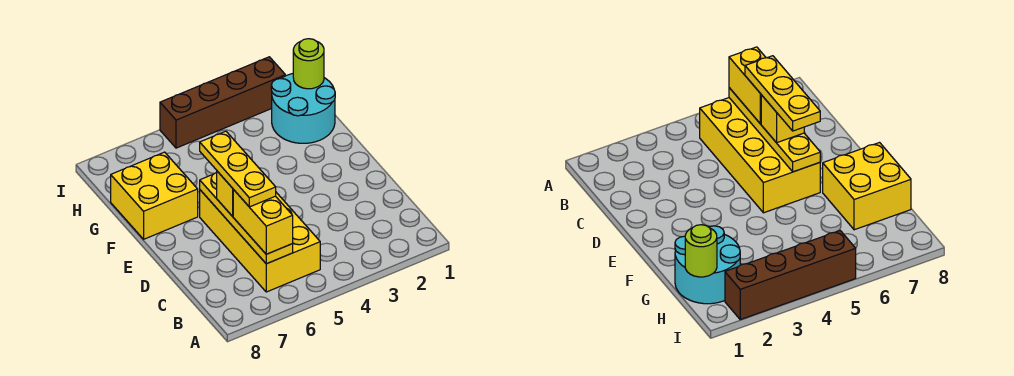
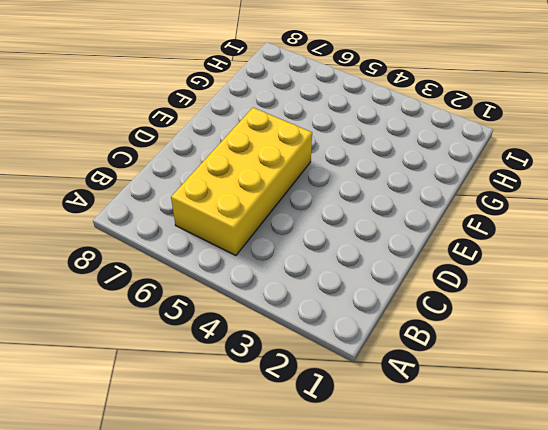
none -> yellow 2x2 brick [111,152,198,239]
none -> cyan 2x2 round brick [271,74,335,143]

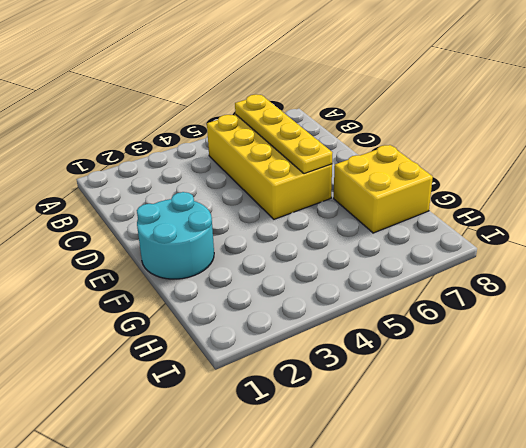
cyan 2x2 round brick [137,192,214,279] -> cyan 2x2 round brick moved to [271,74,335,143]
none -> brown 1x4 brick [160,57,285,148]
none -> lime 1x1 round brick [293,39,324,89]

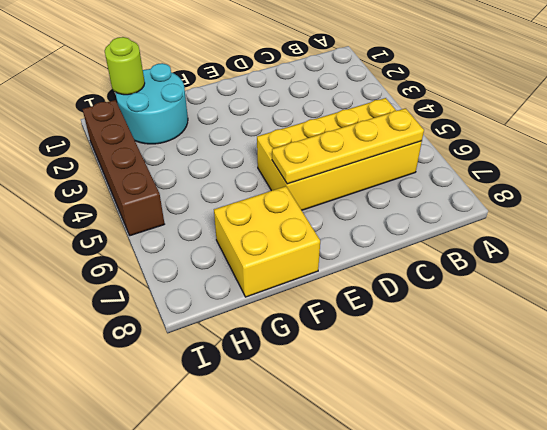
none -> yellow 1x2 brick [233,190,293,254]
none -> yellow 1x1 brick [217,171,233,216]

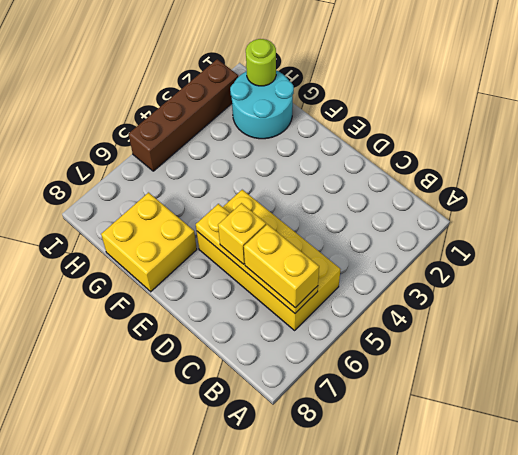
none -> yellow 1x3 plate [200,131,276,207]

